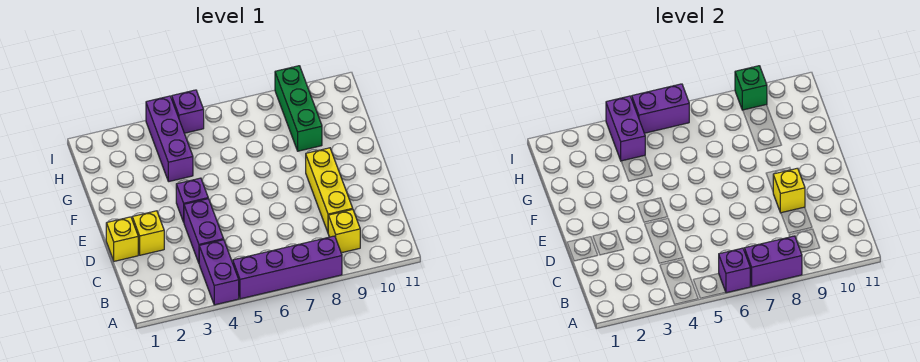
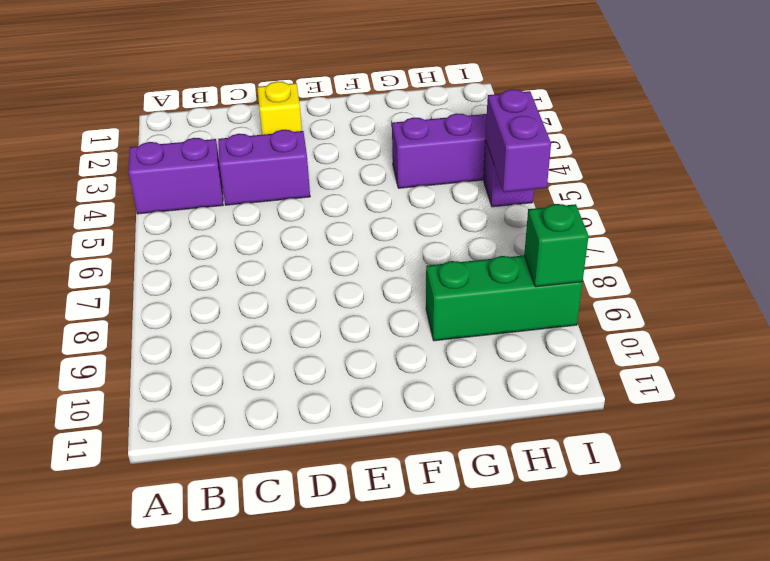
none -> purple 1x4 brick [233,236,342,299]
none -> yellow 1x1 brick [328,209,360,253]
none -> yellow 1x3 brick [306,148,353,232]

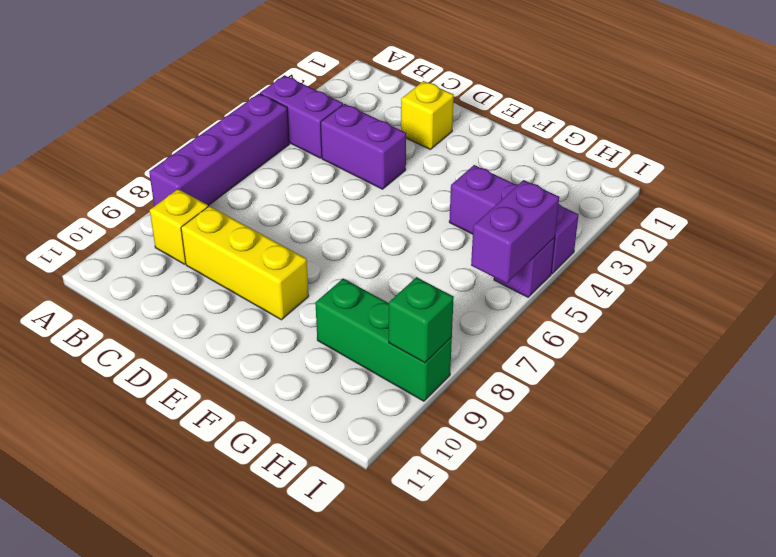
none -> yellow 1x1 brick [106,217,138,261]
none -> purple 1x1 brick [176,178,208,222]
none -> purple 1x1 brick [719,248,750,293]

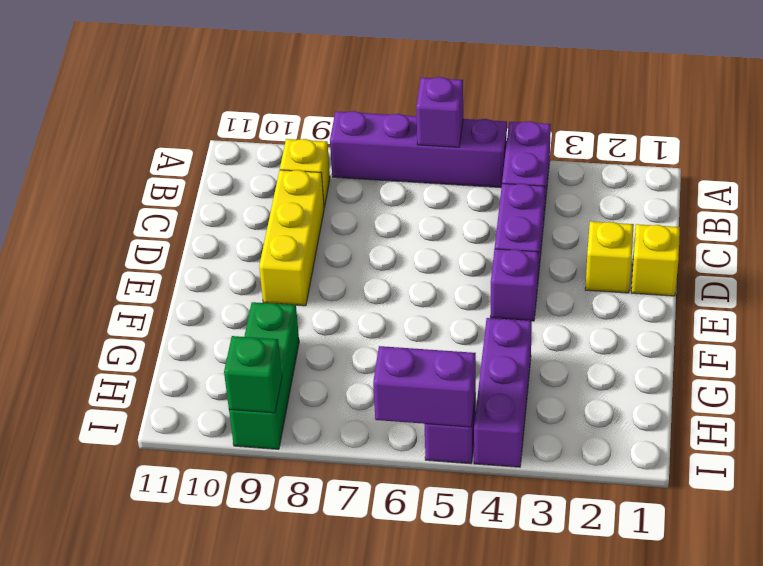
none -> purple 1x2 brick [744,236,802,287]
none -> yellow 1x1 brick [773,168,805,213]
none -> purple 1x2 brick [606,96,645,161]

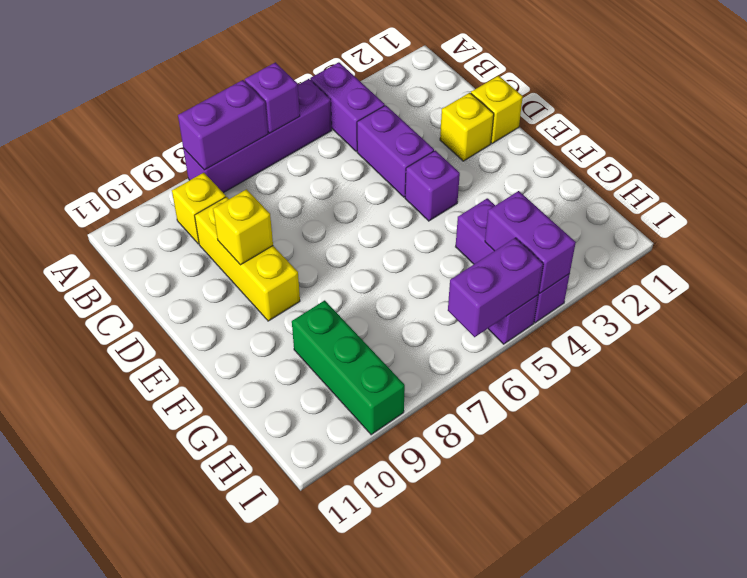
none -> green 1x1 brick [735,66,767,110]

